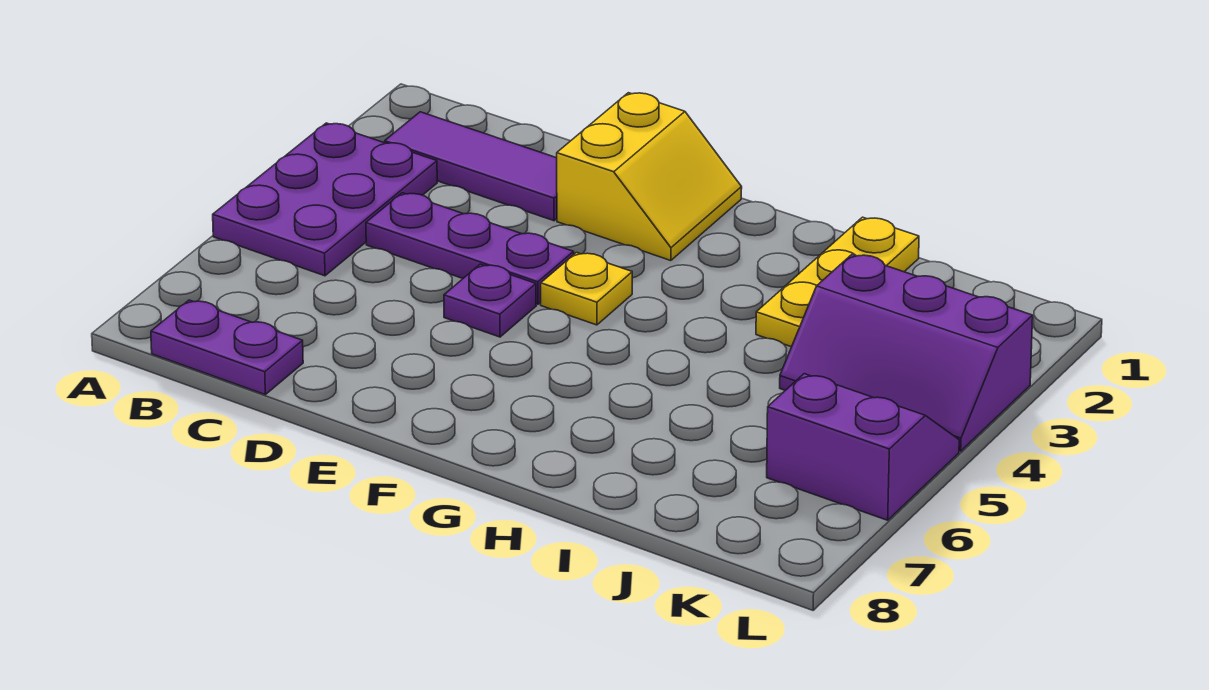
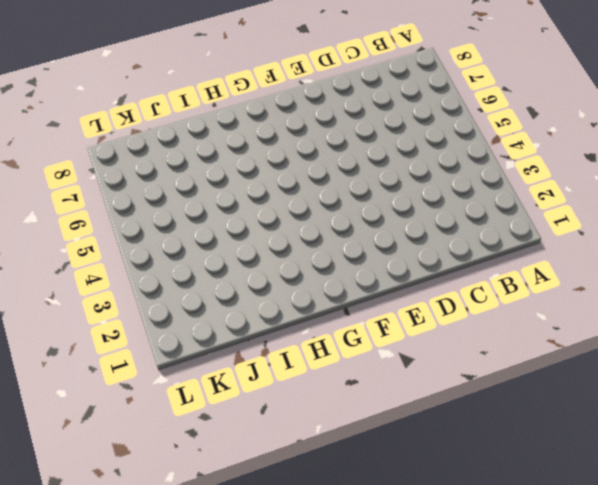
none -> purple 2x3 plate [213,123,437,276]
none -> purple 1x3 tile [385,112,557,221]

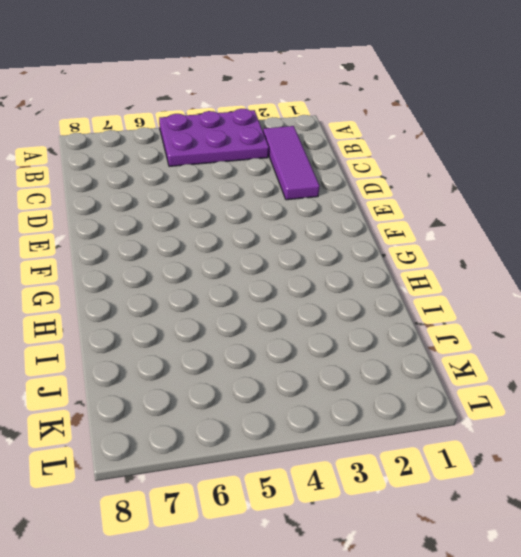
none -> purple 1x2 plate [151,300,303,394]
none -> purple 1x3 plate [366,193,574,304]

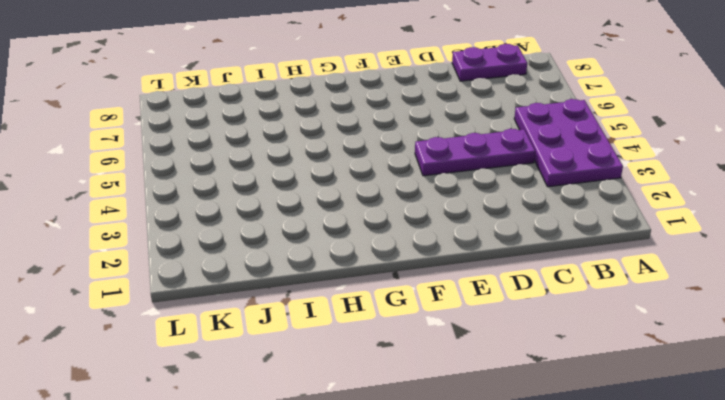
none -> purple 1x3 tile [385,112,557,221]
none -> yellow 2x2 slope [557,93,742,261]

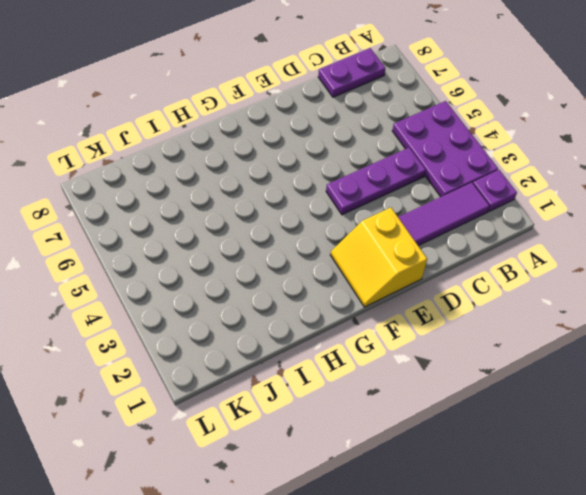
purple 1x1 plate [473,170,517,212] -> purple 1x1 plate moved to [444,264,536,337]
none -> yellow 1x1 plate [541,253,632,325]
none -> yellow 1x3 plate [756,217,919,347]

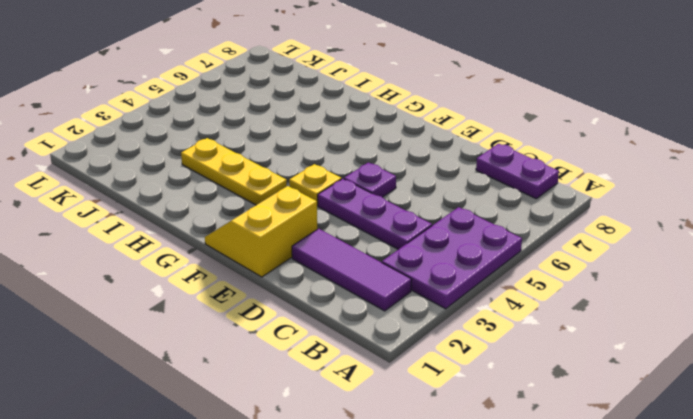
yellow 1x3 plate [181,138,287,205] -> yellow 1x3 plate turned to [756,217,919,347]
none -> purple 2x3 slope [780,254,1033,451]
none -> purple 2x2 slope [767,374,959,520]

